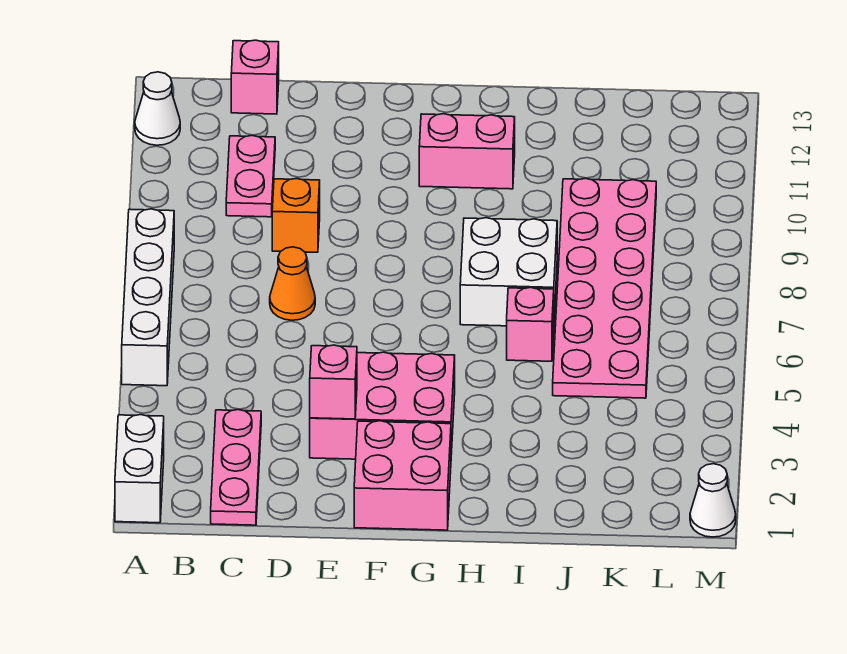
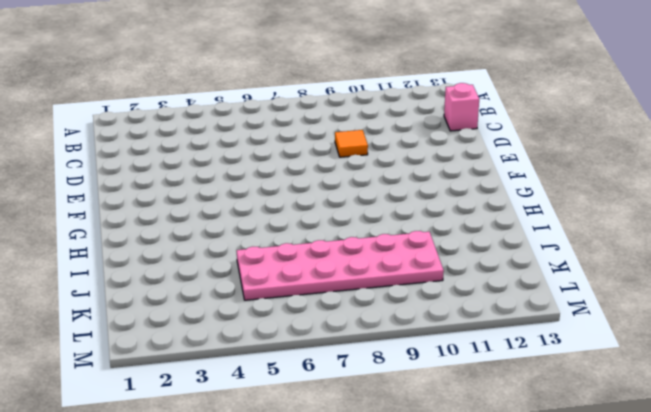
orange 1x1 tile [335,130,368,157] -> orange 1x1 brick [272,179,320,252]
none -> white 1x2 brick [115,415,164,523]
none -> white 1x4 brick [122,209,174,386]
none -> white 1x1 cone [135,72,180,145]

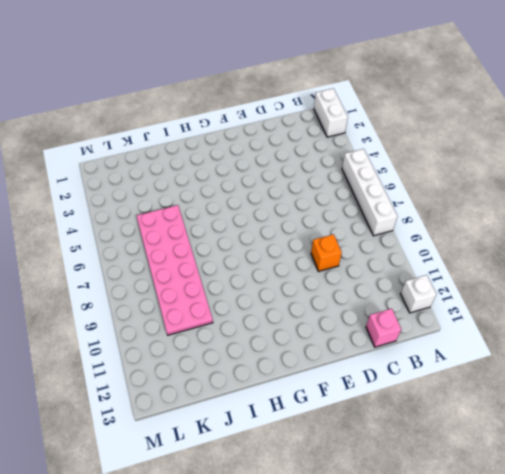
white 1x1 brick [401,275,436,313] -> white 1x1 cone [135,72,180,145]
none -> pink 1x3 plate [211,410,261,525]
none -> pink 1x2 plate [226,136,275,217]
none -> orange 1x1 cone [270,247,315,320]

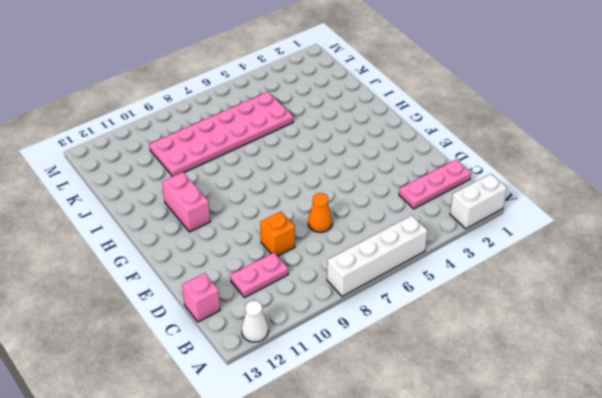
none -> pink 2x3 brick [310,352,455,459]
none -> pink 2x2 brick [354,421,451,530]
none -> white 2x2 brick [460,218,557,326]

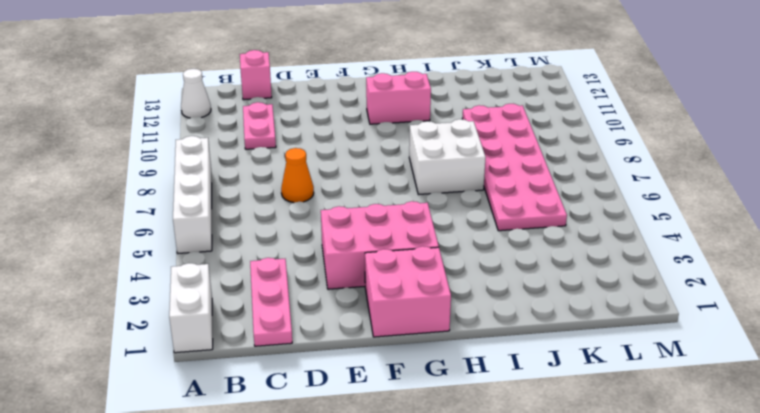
none -> orange 1x1 brick [272,179,320,252]
none -> pink 1x1 brick [507,287,554,361]
none -> white 1x1 cone [690,464,736,537]

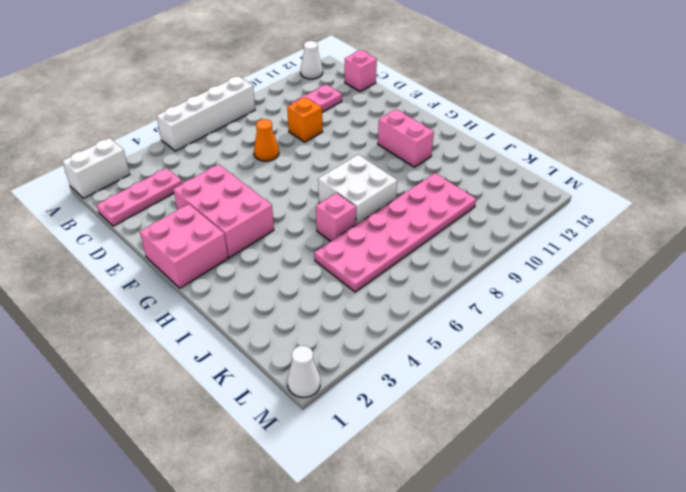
none -> pink 1x1 brick [310,345,357,419]

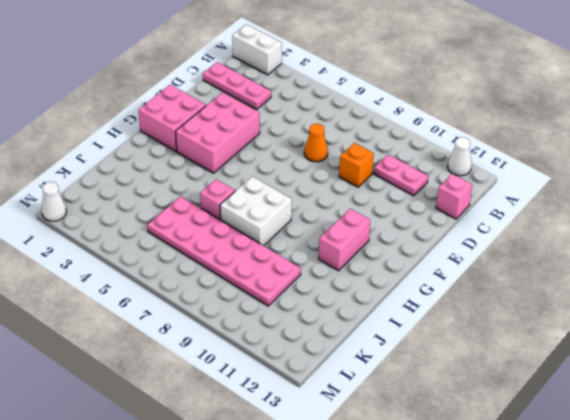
none -> white 1x4 brick [122,209,174,386]
none -> pink 1x1 brick [310,345,357,419]

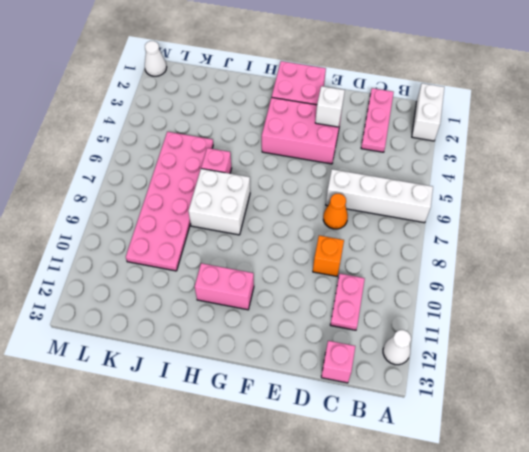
white 1x4 brick [326,169,433,223] -> white 1x4 brick turned to [122,209,174,386]
white 1x1 brick [315,86,345,127] -> pink 1x1 brick [310,345,357,419]

